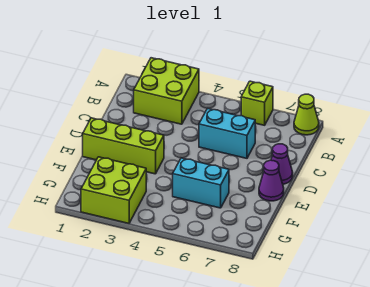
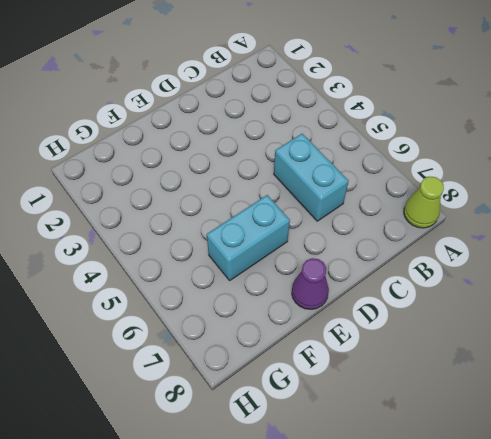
cyan 1x2 brick [207,195,290,280] -> cyan 1x2 brick turned to [173,158,229,208]
none -> lime 2x2 brick [134,58,199,124]
none -> lime 1x1 brick [241,81,273,125]

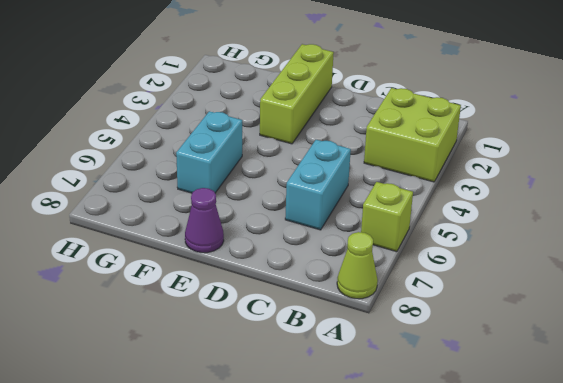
none -> purple 1x1 cone [271,144,293,184]
none -> lime 2x2 brick [81,157,146,223]

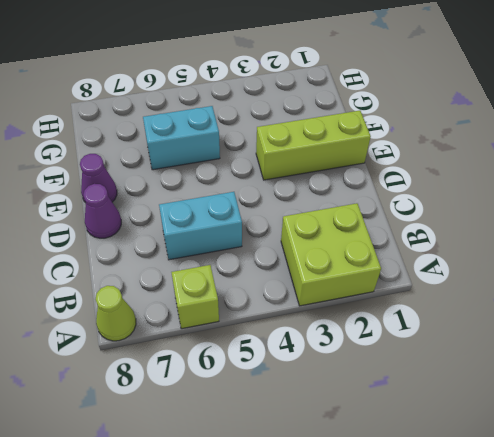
none -> lime 2x2 brick [81,157,146,223]

